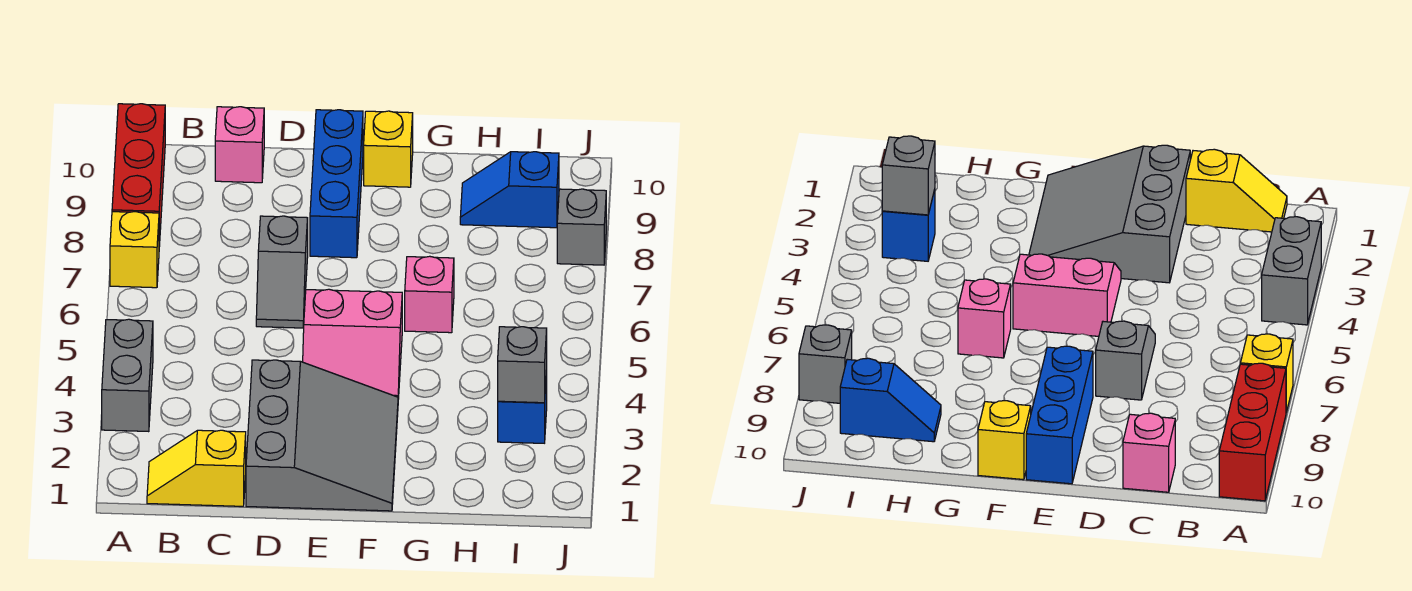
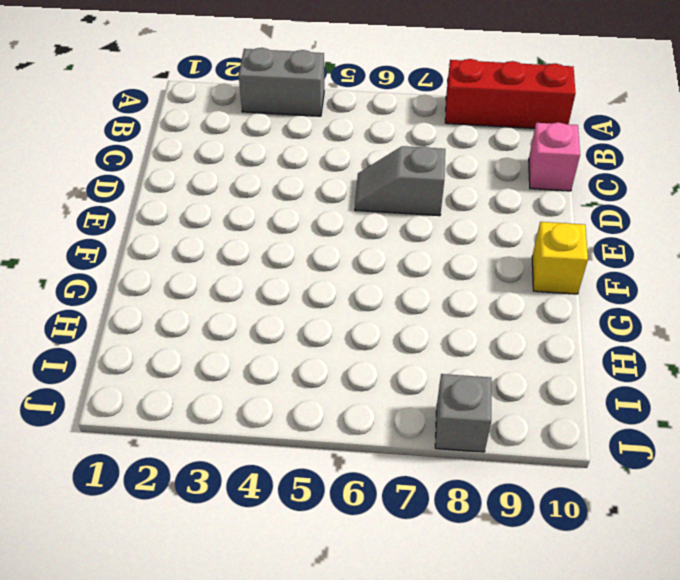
none -> yellow 1x1 brick [110,212,159,288]
none -> yellow 1x2 slope [147,430,246,506]
none -> grey 3x3 slope [246,360,398,511]

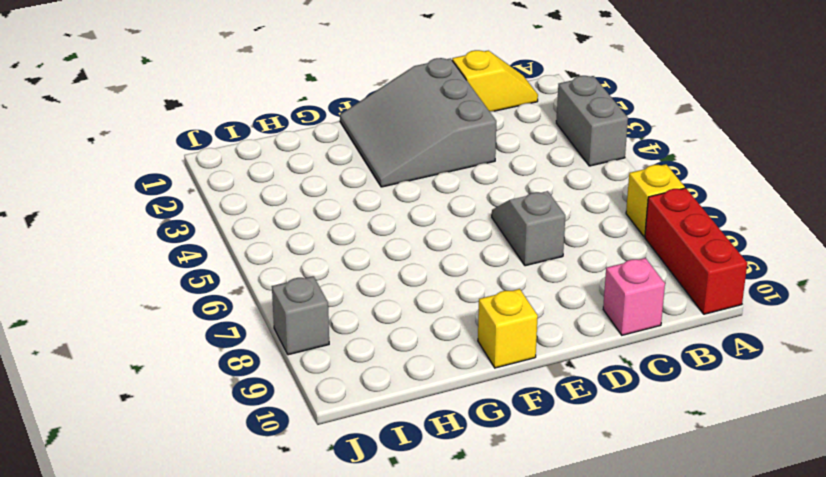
none -> pink 2x2 slope [303,289,402,399]
none -> blue 1x3 brick [310,110,363,258]
none -> pink 1x1 brick [405,256,454,333]

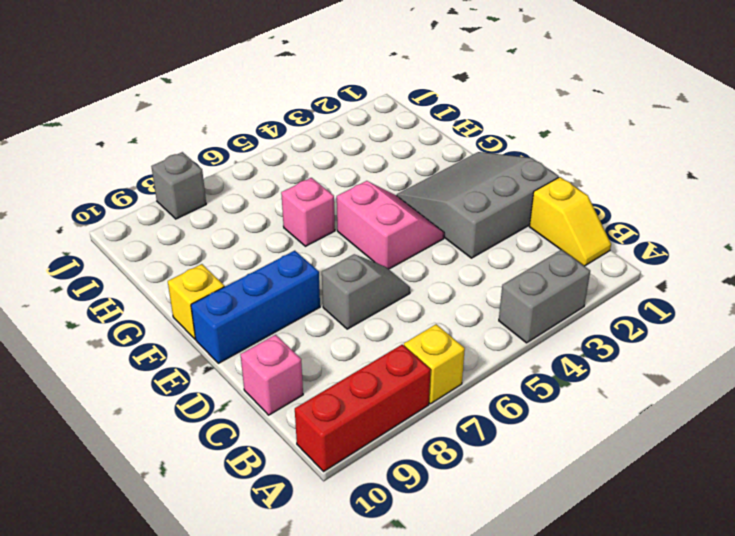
none -> blue 1x2 slope [460,152,559,228]
none -> blue 1x1 brick [498,371,547,443]
none -> grey 1x1 brick [498,327,547,403]

